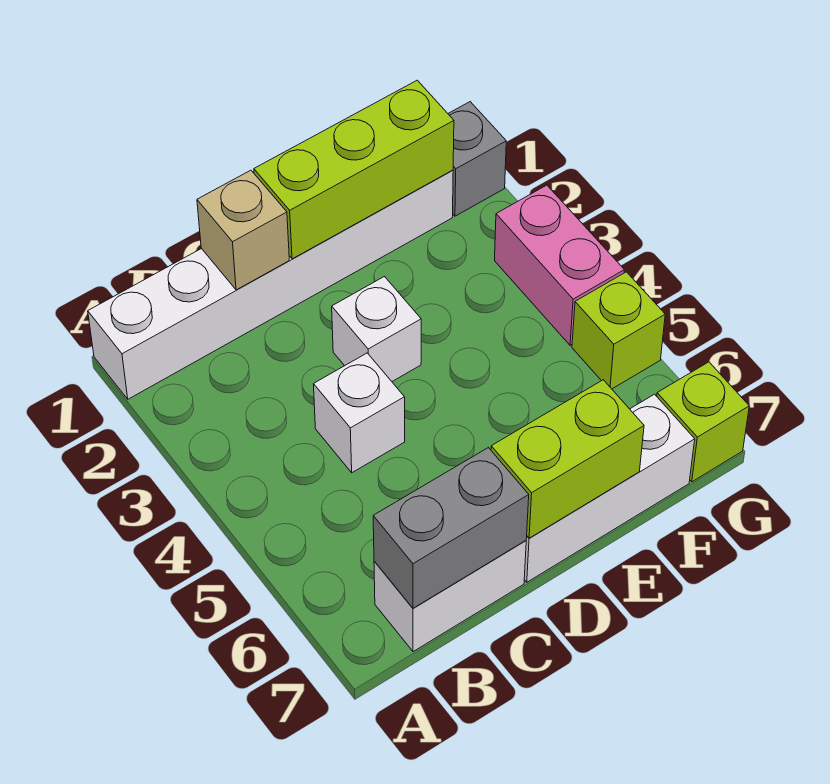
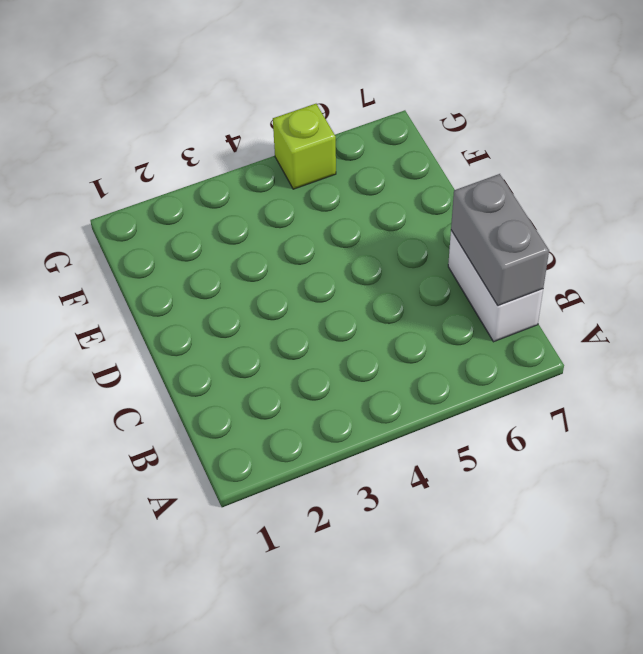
none -> white 1x6 brick [88,170,453,399]
none -> white 1x1 brick [314,353,405,473]
none -> white 1x1 brick [332,277,421,381]

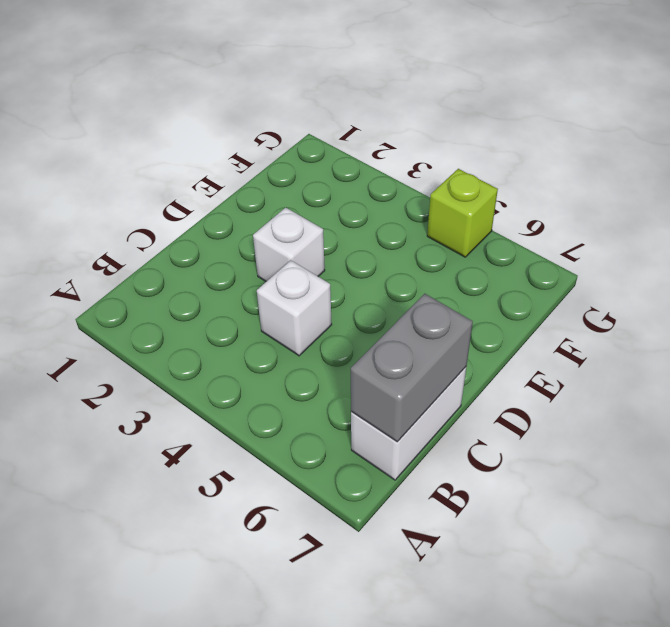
none -> white 1x6 brick [88,170,453,399]
none -> white 1x3 brick [524,394,695,582]
none -> grey 1x1 brick [448,102,506,216]

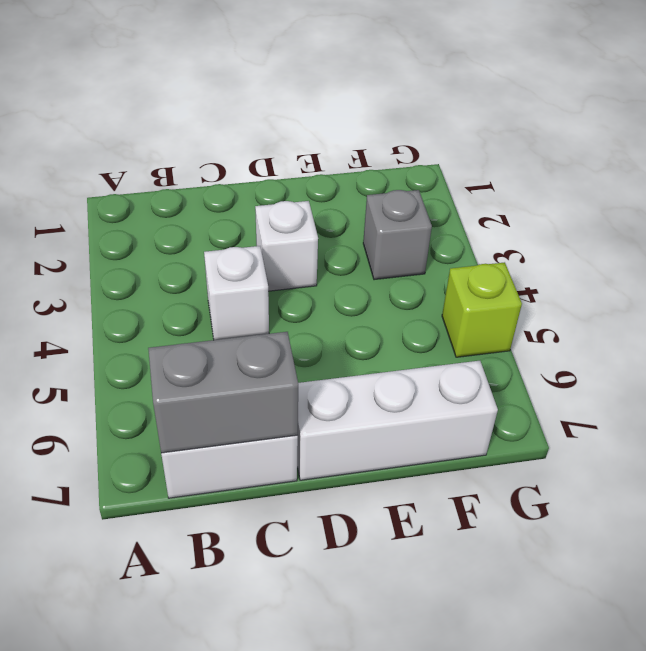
grey 1x1 brick [363,190,432,280] -> grey 1x1 brick moved to [448,102,506,216]
none -> white 1x6 brick [88,170,453,399]
none -> pink 1x2 brick [495,185,624,345]
none -> lime 1x1 brick [657,362,749,482]

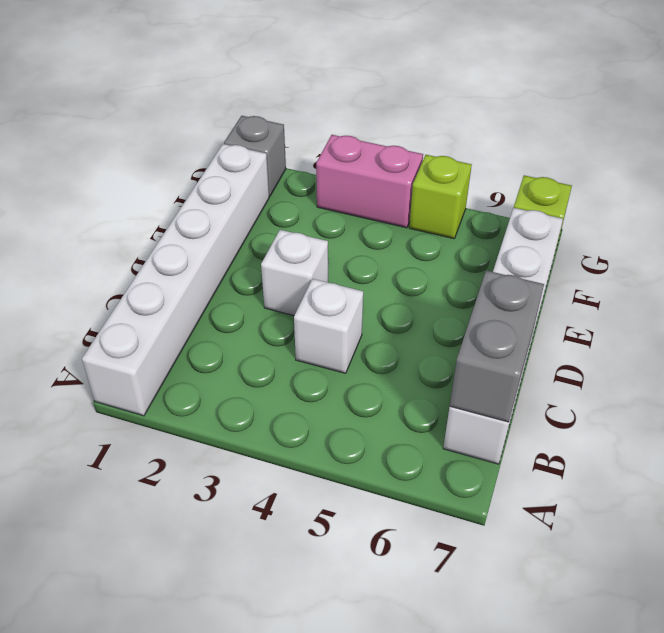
none -> tan 1x1 brick [197,170,289,290]
none -> lime 1x3 brick [254,80,454,259]
none -> lime 1x2 brick [491,380,644,538]

